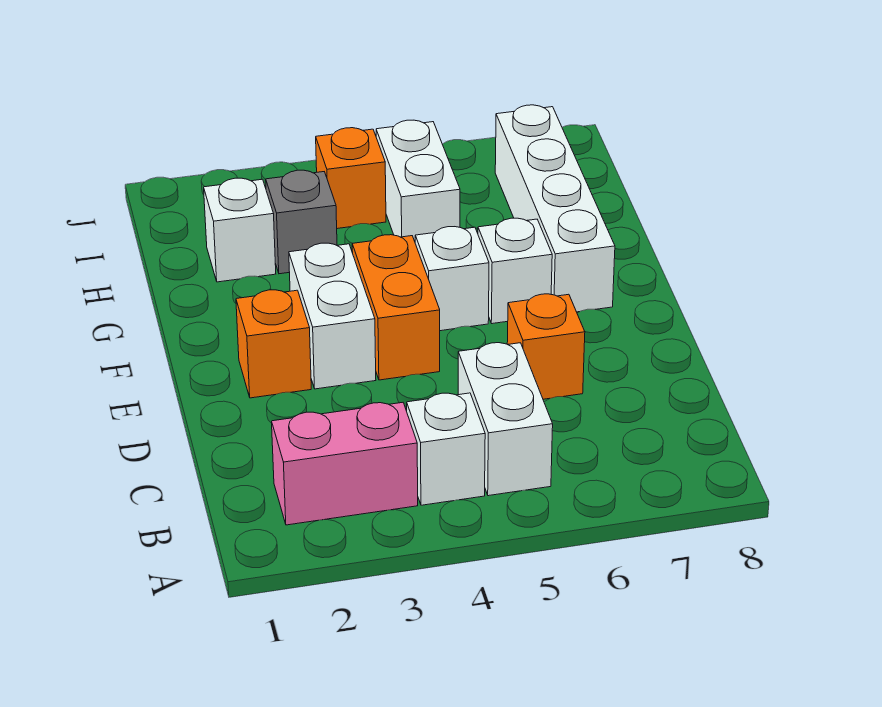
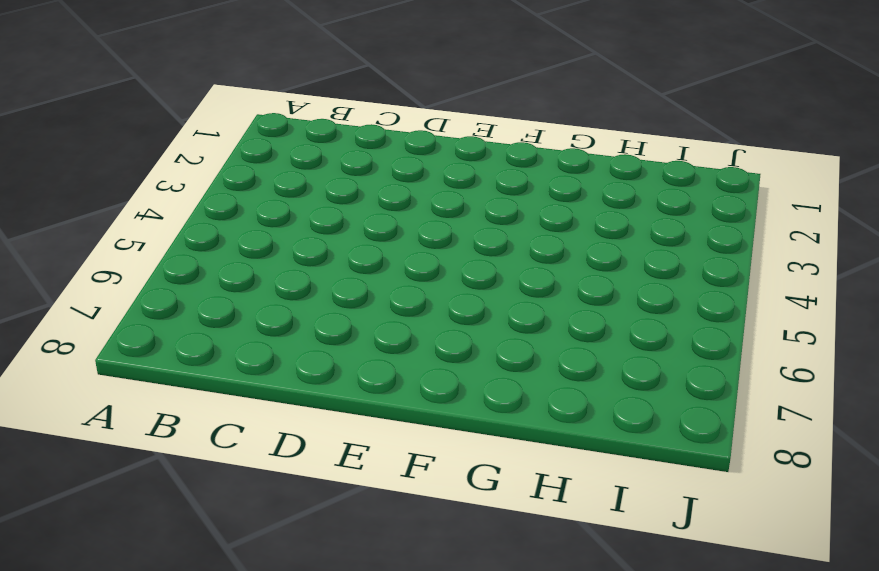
none -> pink 1x2 brick [272,403,418,525]
none -> white 1x1 brick [407,393,485,505]
none -> white 1x2 brick [458,343,553,496]

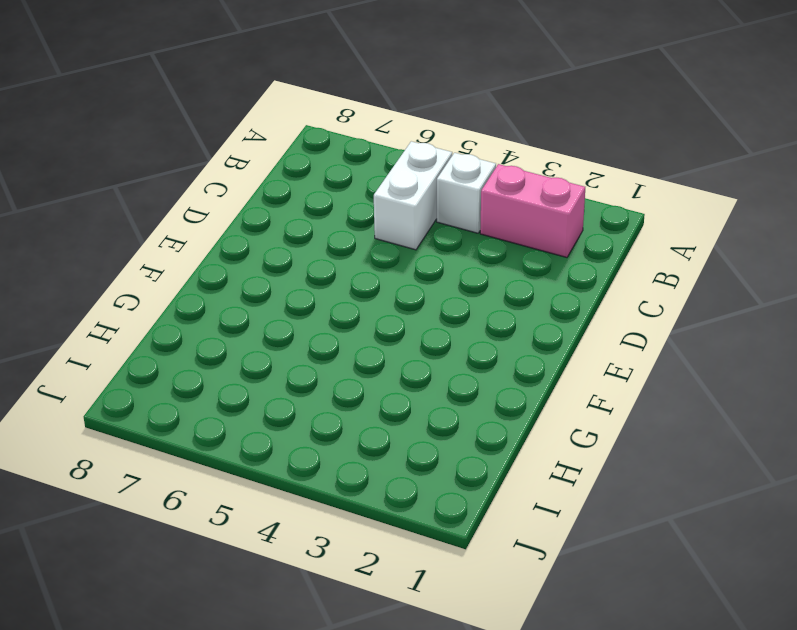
none -> orange 1x1 brick [507,294,585,399]
none -> orange 1x1 brick [236,290,311,398]
none -> white 1x2 brick [289,243,376,389]

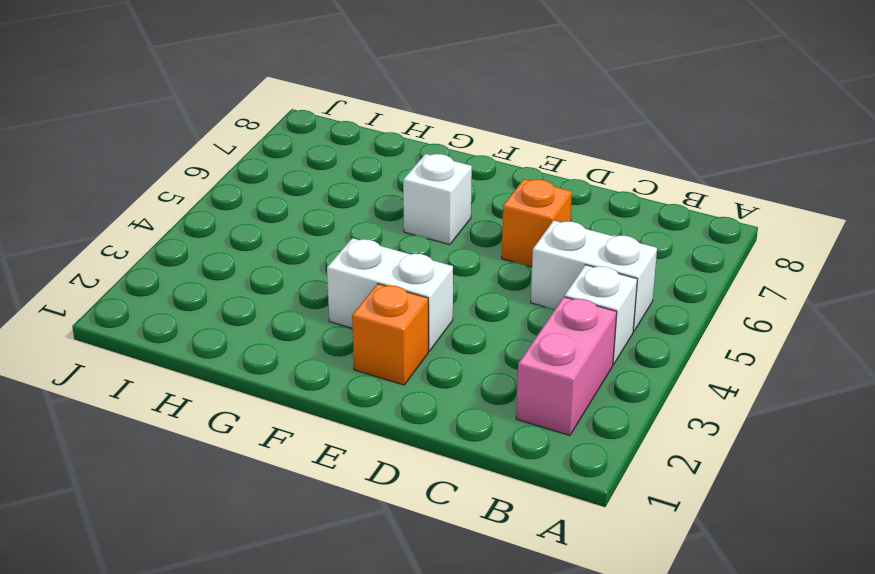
none -> orange 1x2 brick [352,235,440,380]
none -> white 1x1 brick [415,227,489,331]
none -> white 1x4 brick [495,105,615,312]

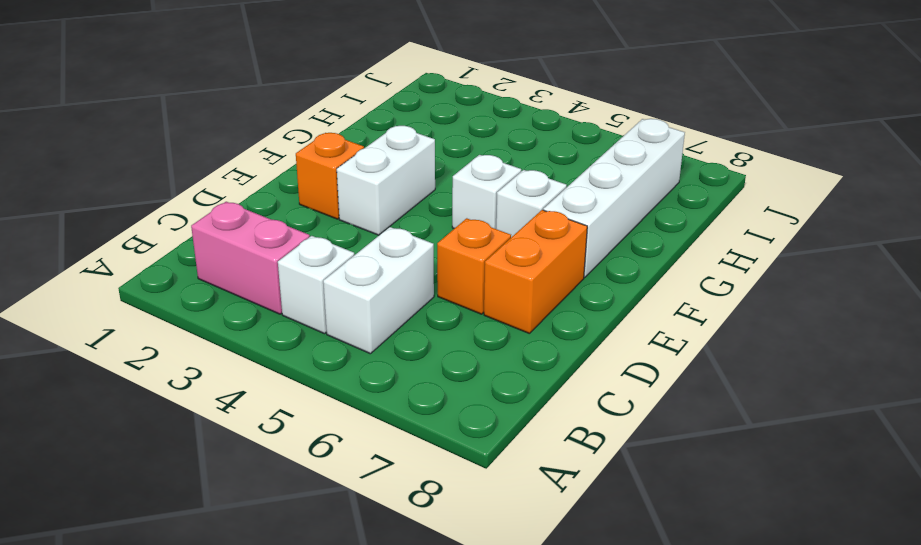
orange 1x2 brick [484,210,587,333] -> orange 1x2 brick moved to [352,235,440,380]
none -> white 1x1 brick [204,178,276,282]
none -> grey 1x1 brick [266,170,337,274]
none -> white 1x2 brick [376,120,460,241]

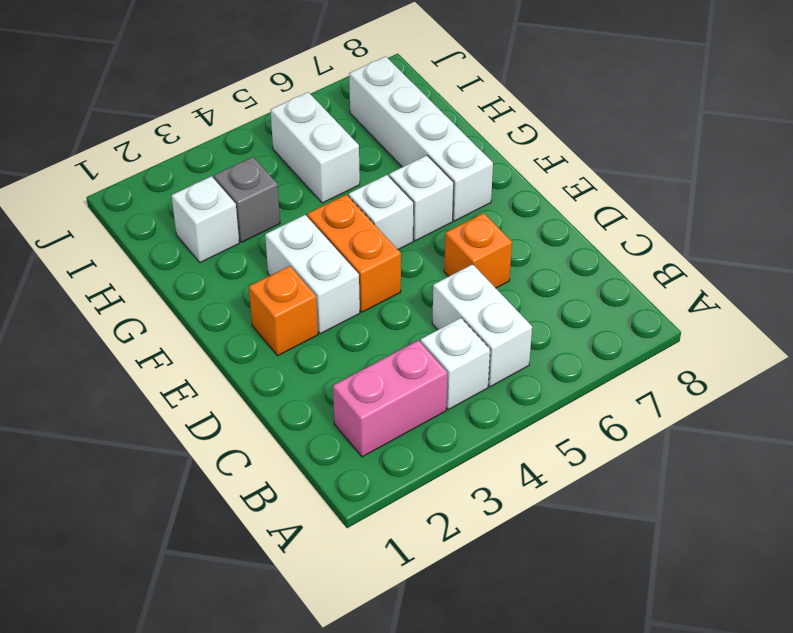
none -> orange 1x1 brick [316,128,386,229]

